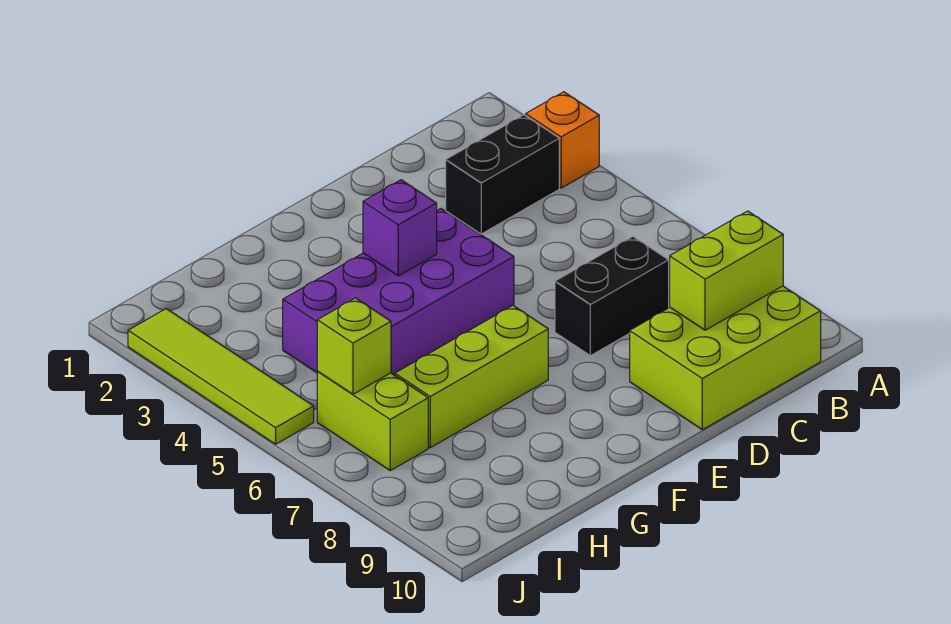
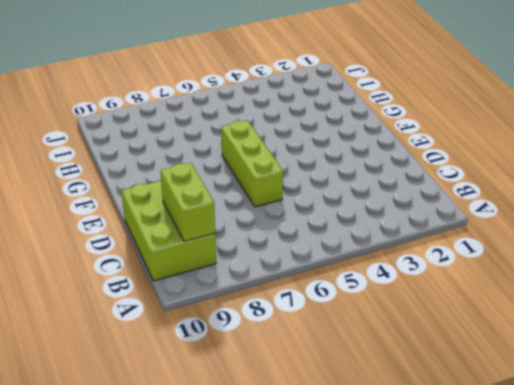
lime 1x3 brick [221,121,283,207] -> lime 1x3 brick moved to [395,306,548,448]
none -> orange 1x1 brick [526,92,599,188]
none -> black 1x2 brick [446,115,559,234]

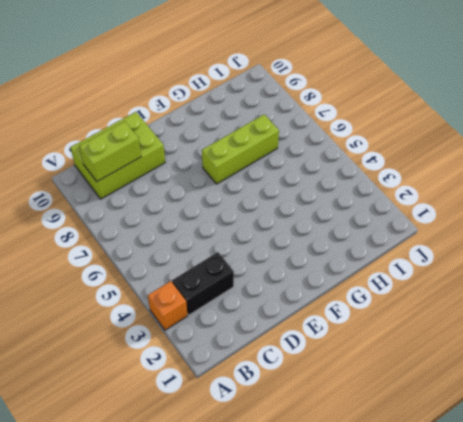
none -> black 1x2 brick [555,237,669,356]
none -> purple 2x4 brick [283,209,514,375]

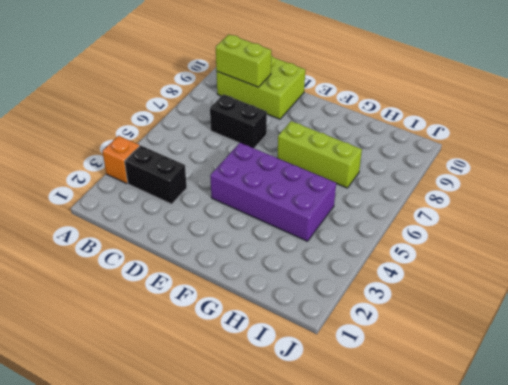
none -> lime 1x2 brick [317,372,428,471]
none -> lime 1x4 tile [128,309,314,444]

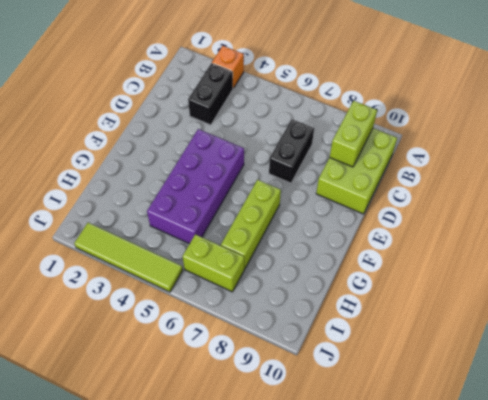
none -> purple 1x1 brick [363,180,437,276]
none -> lime 1x1 brick [317,298,391,394]

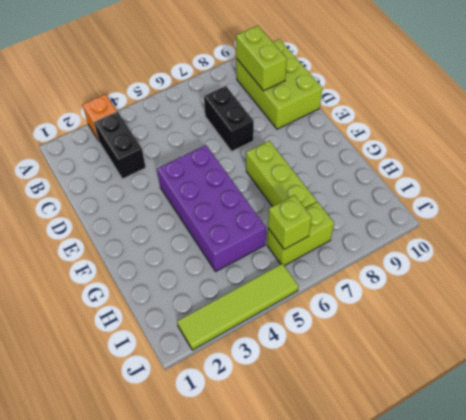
none -> purple 1x1 brick [363,180,437,276]

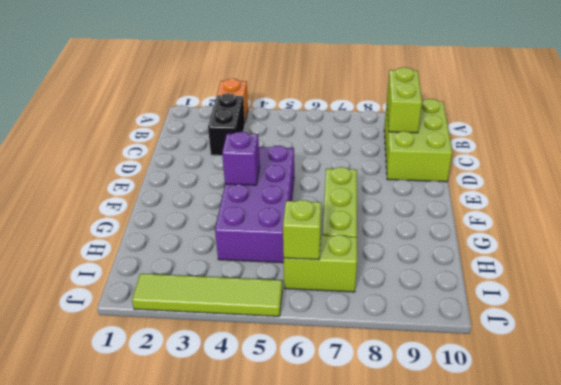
none -> black 1x2 brick [555,237,669,356]

